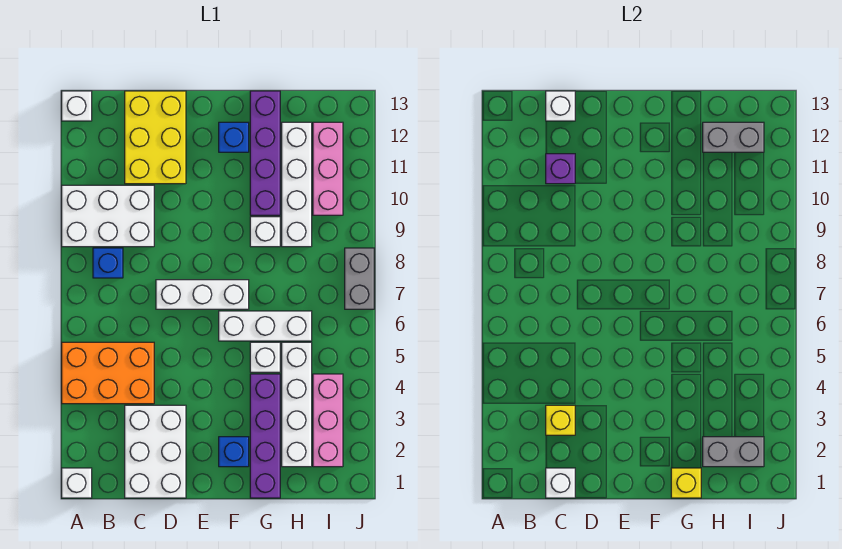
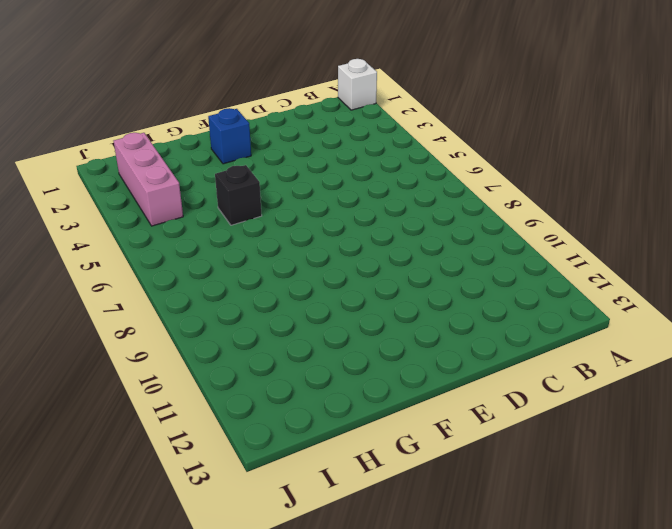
black 1x1 brick [215,165,262,225] -> white 1x1 brick [250,342,280,372]
none -> orange 2x3 brick [62,342,154,404]
none -> white 2x3 brick [62,185,154,247]
none -> white 1x1 brick [62,91,92,121]

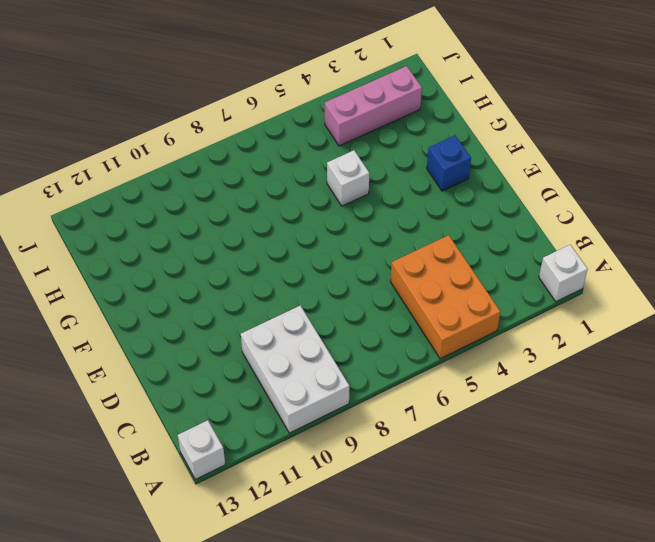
none -> blue 1x1 brick [93,248,123,278]
none -> white 2x3 brick [125,405,186,498]
none -> yellow 2x3 brick [125,91,186,184]

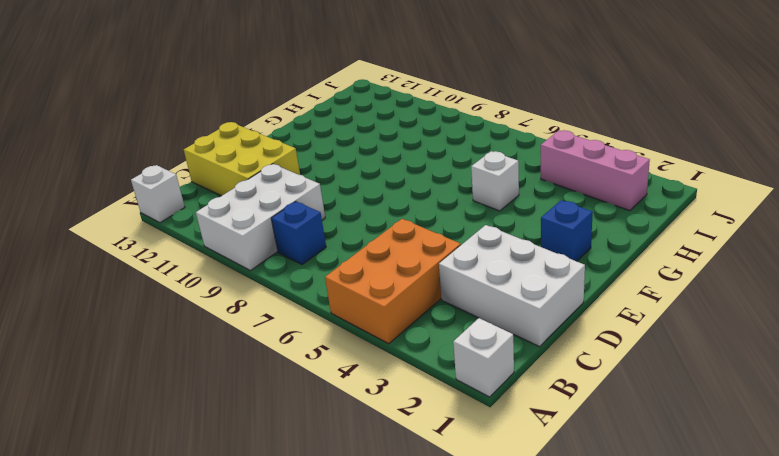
none -> white 1x3 brick [156,280,249,309]
none -> white 1x3 brick [219,311,312,341]
none -> blue 1x1 brick [219,122,249,152]

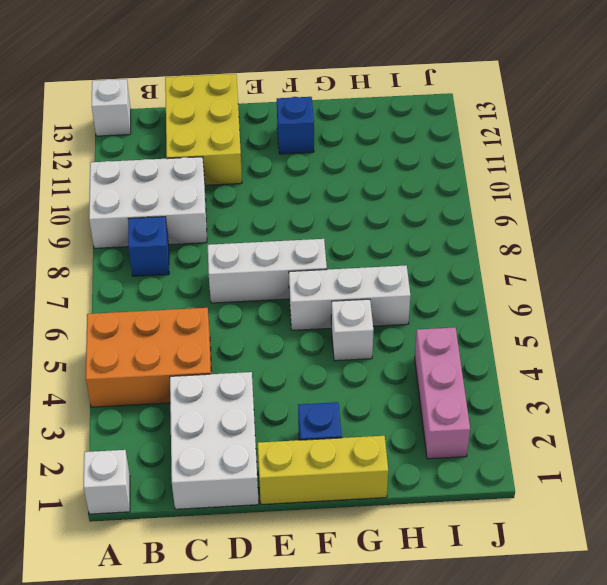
yellow 1x3 brick [258,436,388,505] -> purple 1x4 brick [250,374,280,498]
none -> white 1x1 brick [250,217,280,247]
none -> purple 1x4 brick [250,91,280,215]
none -> white 1x4 brick [282,342,312,467]

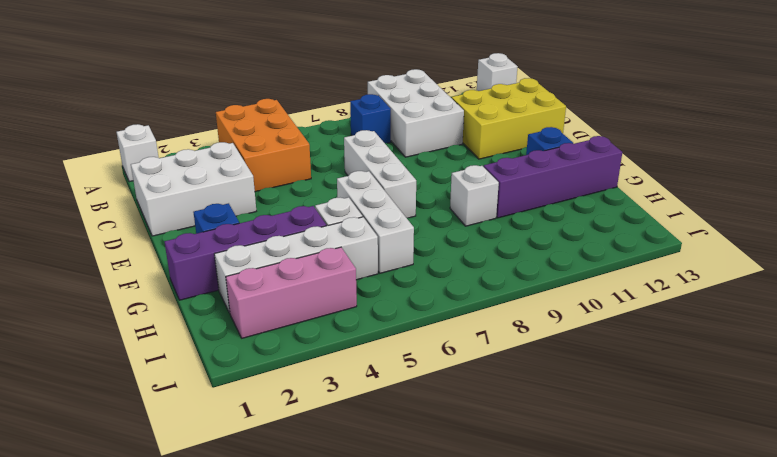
none -> white 1x4 brick [282,122,312,247]
none -> pink 1x3 brick [313,122,343,215]
none -> grey 1x2 brick [345,248,374,309]

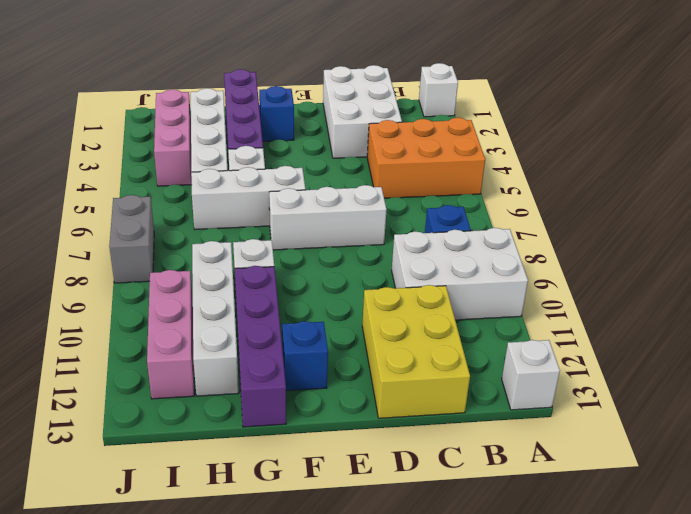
none -> white 1x1 brick [546,468,575,498]
none -> yellow 1x1 brick [546,405,575,435]
none -> purple 1x1 brick [546,154,575,184]

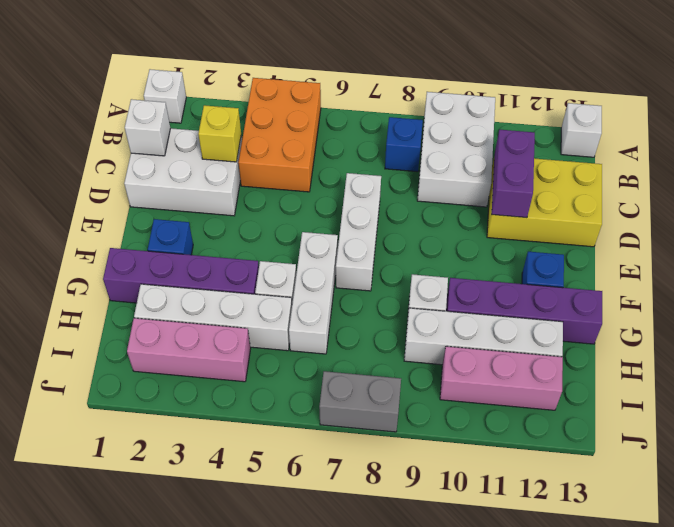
purple 1x2 brick [492,130,535,218] -> purple 1x1 brick [546,154,575,184]
none -> white 1x1 brick [546,91,575,121]
none -> yellow 1x1 brick [671,468,701,498]
none -> grey 1x2 brick [703,437,764,467]

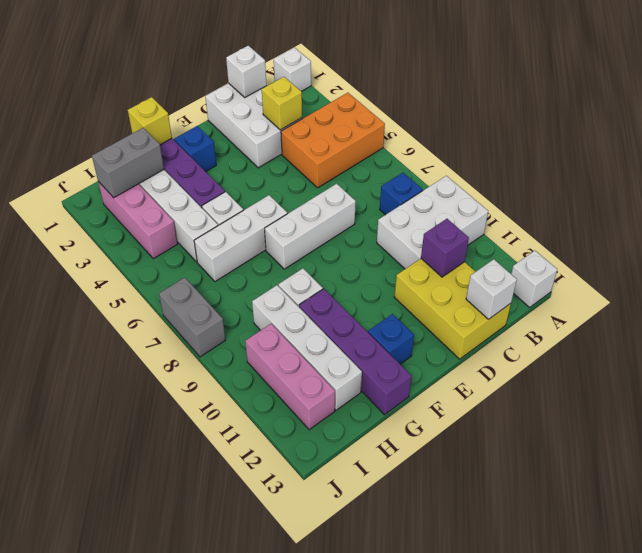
none -> grey 1x2 brick [703,122,764,152]

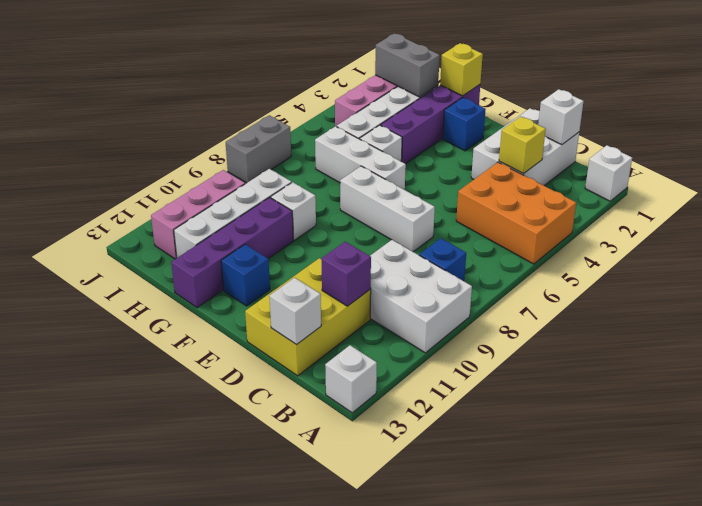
none -> grey 1x2 brick [703,122,764,152]

